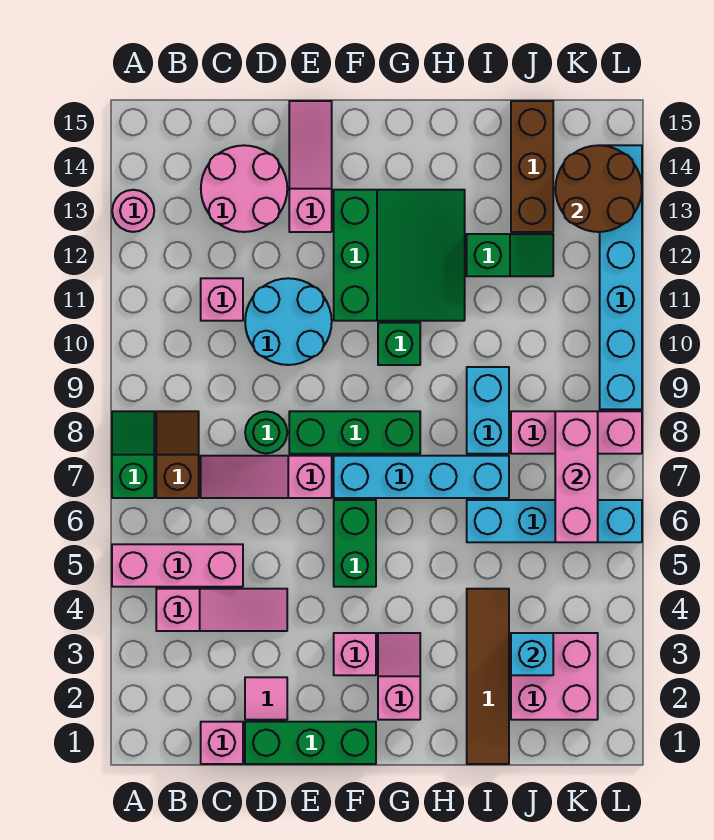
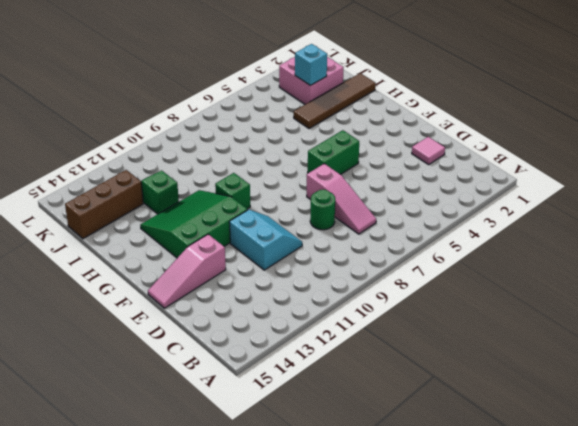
cyan 2x2 slope [229,210,302,270] -> cyan 2x2 round brick [245,278,332,365]
none -> pink 1x3 brick [112,544,243,587]
none -> green 1x2 slope [112,411,154,498]
none -> pink 1x1 round brick [112,190,154,232]
none -> pink 1x3 slope [156,589,287,631]

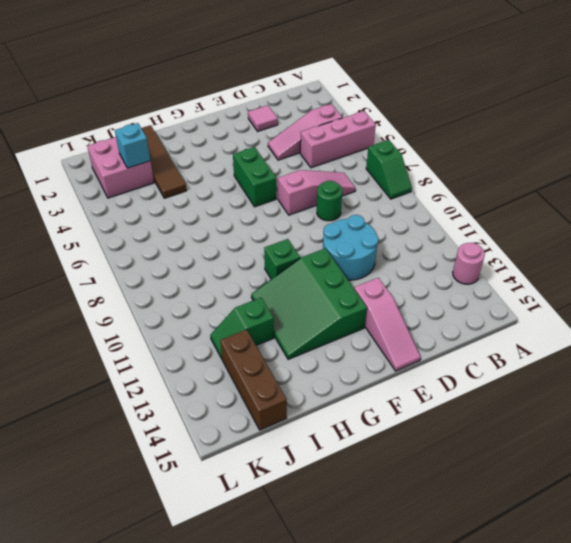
none -> brown 1x2 slope [156,411,199,498]
none -> pink 1x1 brick [201,722,243,764]
none -> pink 1x1 brick [201,278,243,321]
none -> pink 2x2 round brick [201,145,287,232]

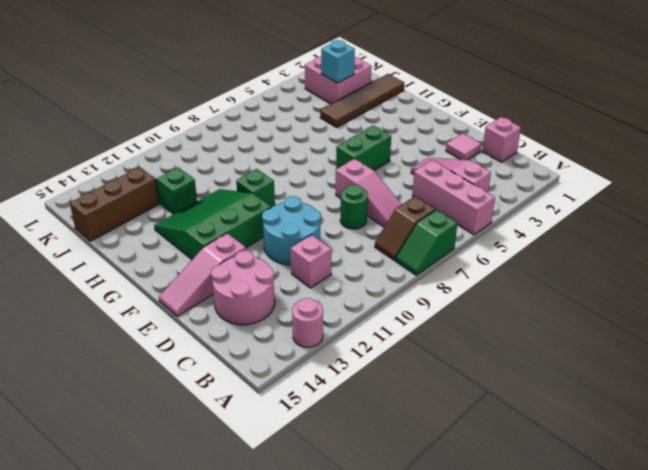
none -> green 1x3 brick [245,722,376,764]
none -> green 1x3 brick [289,411,420,454]
none -> pink 1x1 brick [334,633,376,675]
none -> cyan 1x4 brick [334,456,509,498]

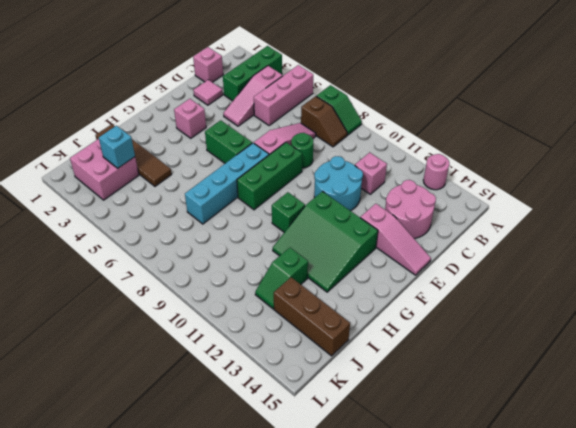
green 1x3 brick [223,46,282,101] -> green 1x3 brick moved to [245,722,376,764]
none -> pink 1x2 slope [378,633,420,720]
none -> cyan 1x4 brick [467,500,642,542]
none -> cyan 1x2 brick [467,367,509,454]
none -> pink 1x3 brick [511,411,642,454]

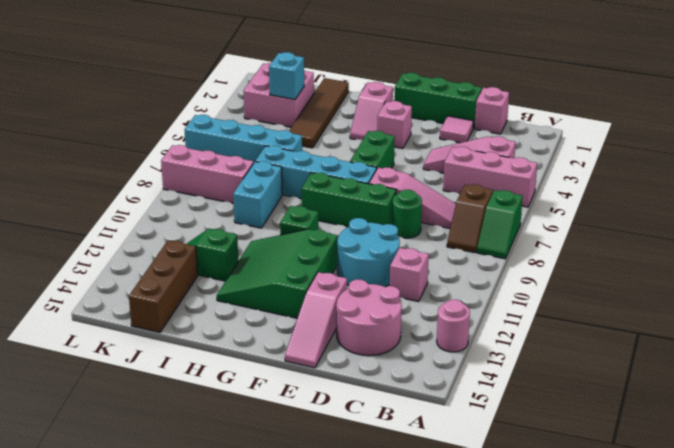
none -> cyan 1x6 brick [600,145,642,409]
none -> pink 1x3 brick [555,411,598,542]
none -> brown 2x2 round brick [555,145,642,232]

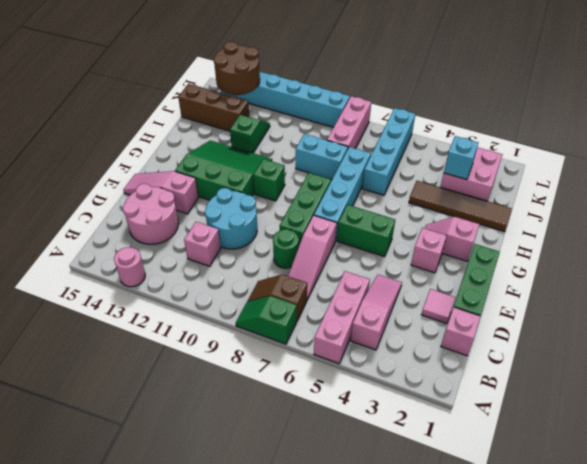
none -> pink 1x3 brick [555,411,598,542]

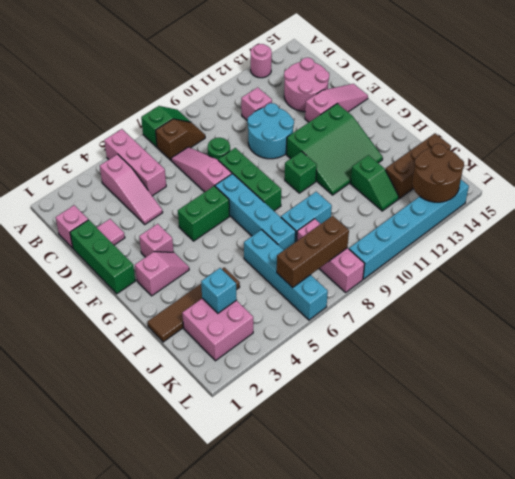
brown 1x3 brick [277,216,349,288] -> pink 1x3 brick [555,411,598,542]

